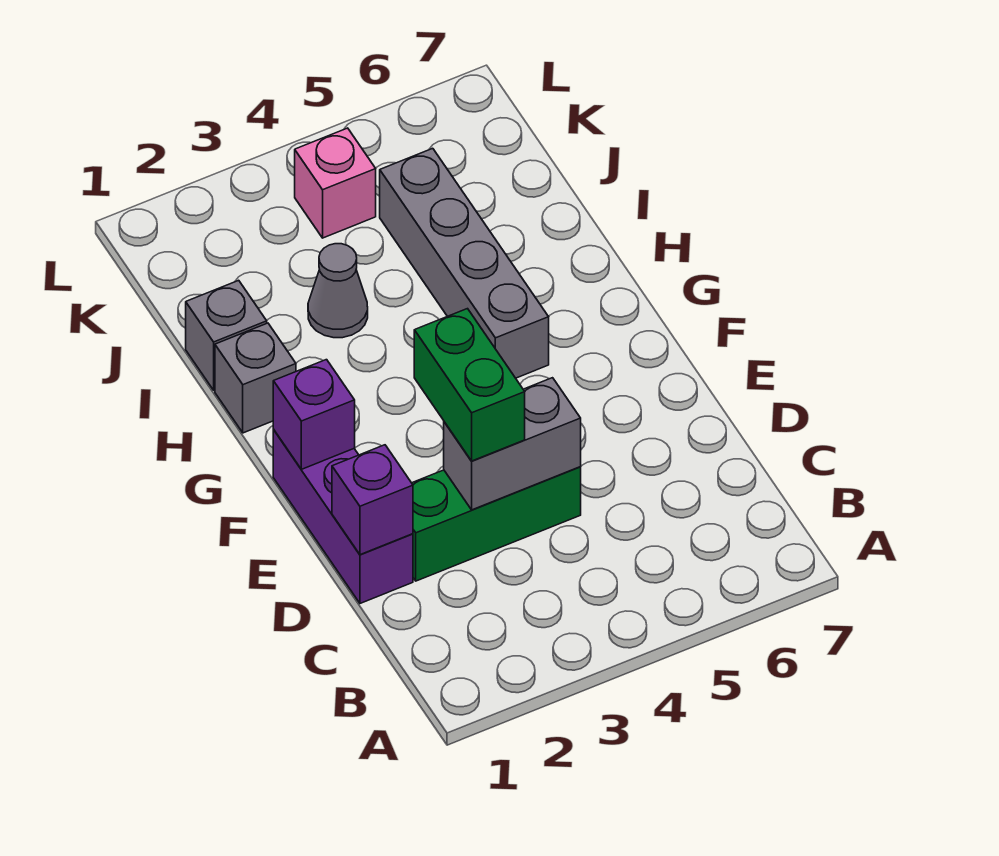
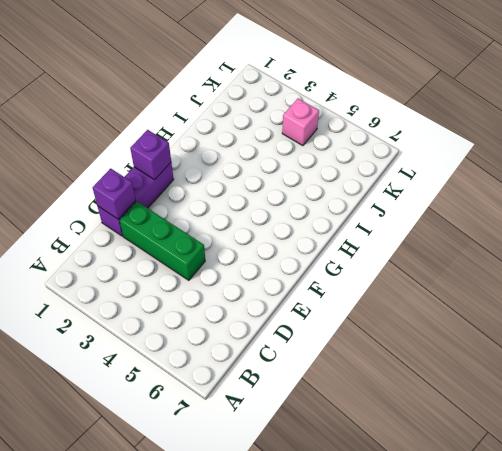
none -> grey 1x4 brick [380,148,549,378]
none -> grey 1x1 brick [215,323,296,433]

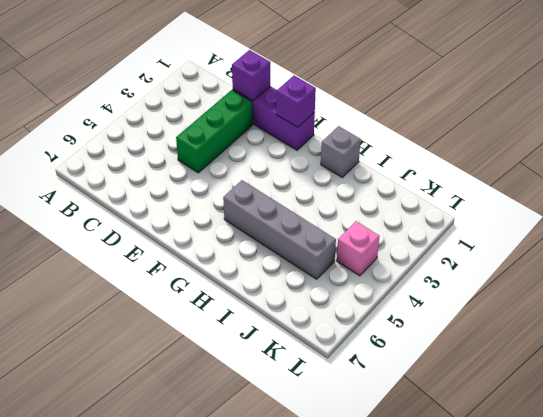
none -> grey 1x1 brick [186,280,267,390]
none -> grey 1x1 cone [308,244,368,338]

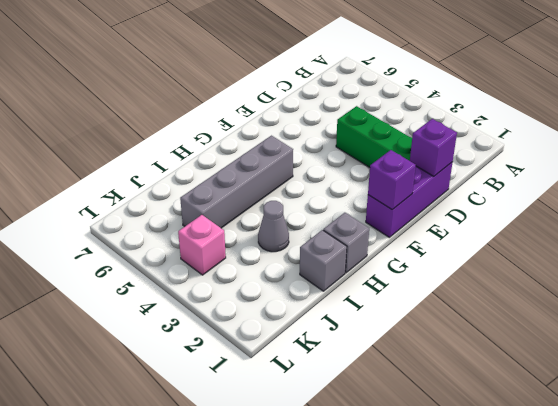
none -> grey 1x2 brick [444,378,581,510]
none -> green 1x2 brick [414,309,525,461]

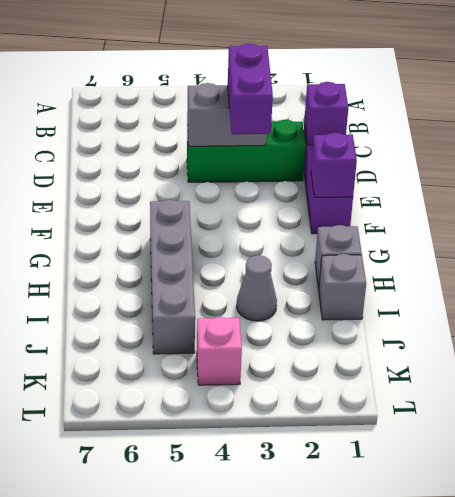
purple 1x2 brick [228,44,273,134] -> green 1x2 brick [414,309,525,461]

